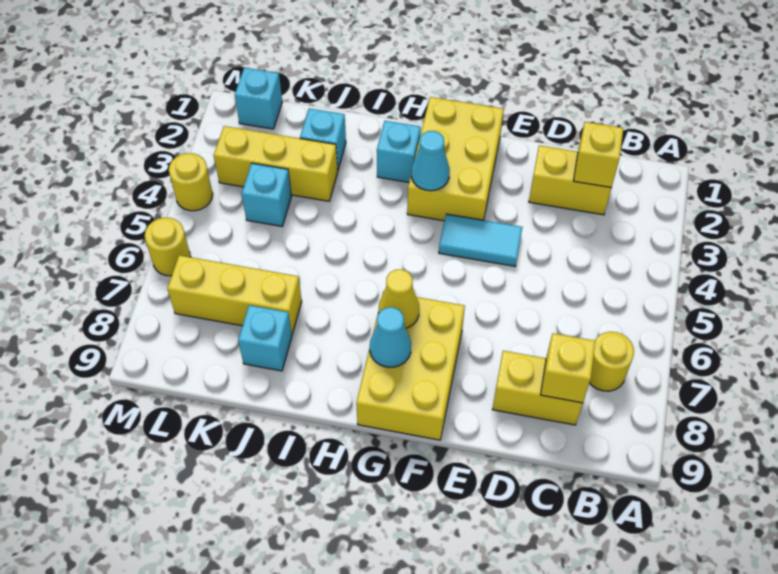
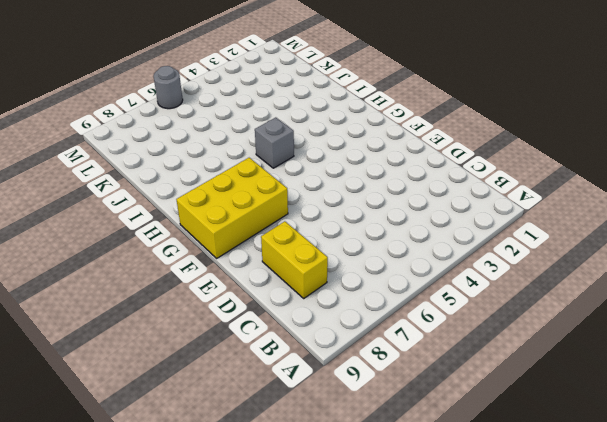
grey 1x1 brick [255,118,294,168] -> none
grey 1x1 round brick [154,66,183,109] -> yellow 1x1 round brick [145,218,191,276]
none -> yellow 1x1 round brick [590,332,634,391]
none -> yellow 1x2 brick [529,145,611,215]
none -> cyan 1x2 tile [439,214,522,266]

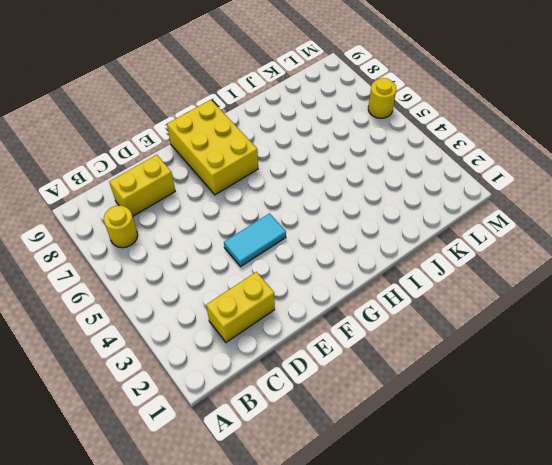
none -> yellow 2x3 brick [407,97,504,221]
none -> cyan 1x1 brick [377,121,421,182]
none -> cyan 1x1 brick [300,108,346,169]

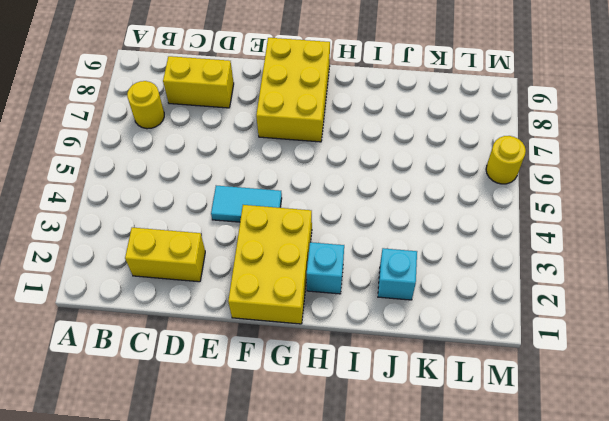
none -> yellow 1x3 brick [214,126,338,201]
none -> yellow 1x3 brick [167,255,302,334]
none -> cyan 1x1 brick [238,305,292,371]

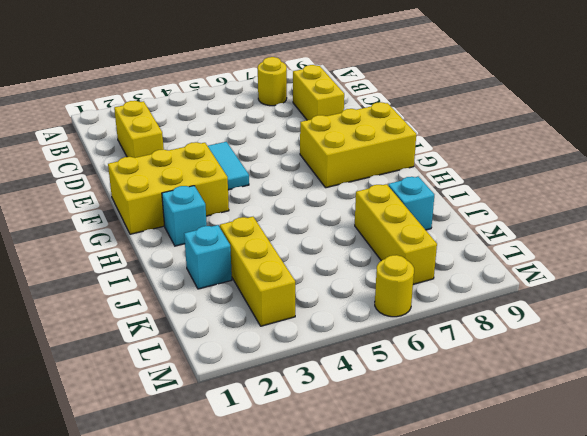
none -> cyan 1x1 brick [242,163,291,226]
none -> cyan 1x1 brick [235,68,282,129]
none -> yellow 1x1 round brick [169,153,213,211]

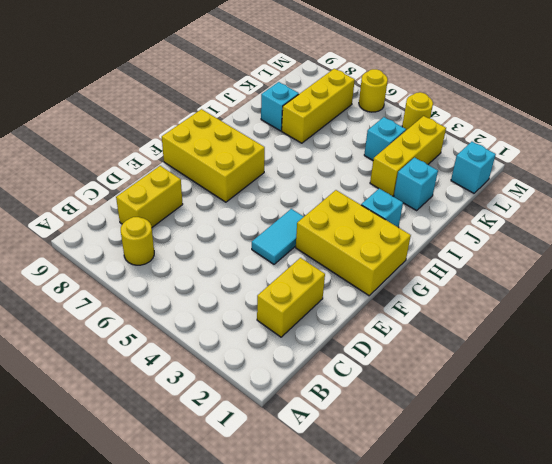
none -> yellow 1x1 brick [574,122,624,188]
none -> yellow 1x1 brick [541,333,596,403]
none -> cyan 1x1 cone [411,131,450,191]

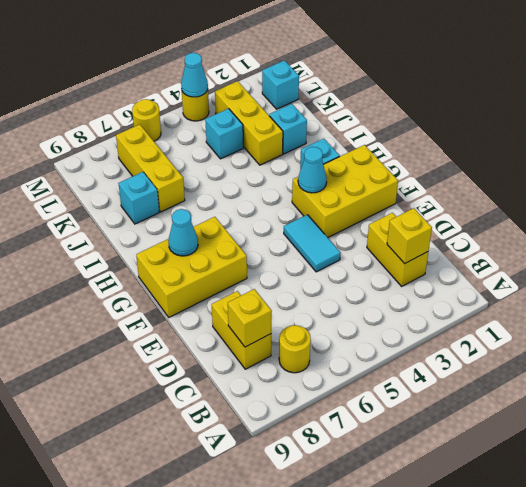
cyan 1x1 cone [181,53,208,97] -> none
none -> yellow 1x1 cone [379,269,419,328]

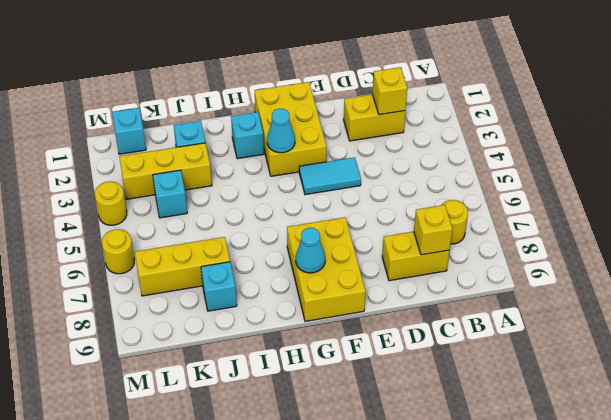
none -> yellow 1x1 cone [379,269,419,328]

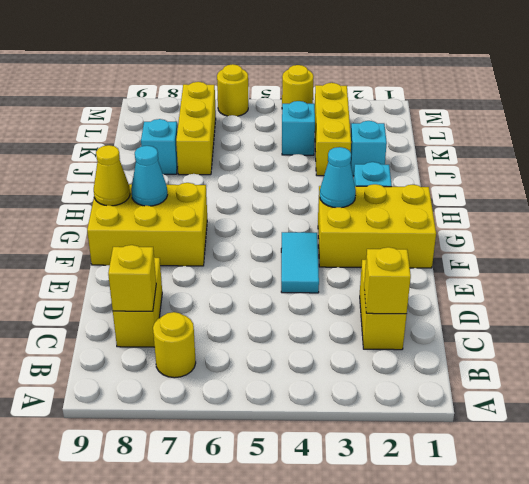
yellow 1x1 cone [94,145,130,206] -> yellow 1x1 cone moved to [379,269,419,328]
none -> cyan 1x1 brick [235,68,282,129]

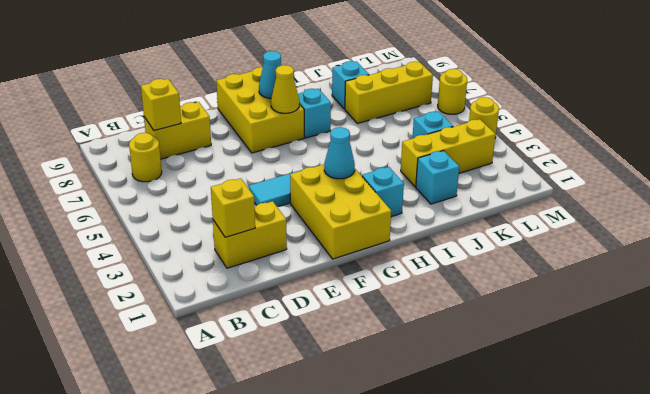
cyan 1x1 brick [298,89,331,138] -> cyan 1x1 brick moved to [235,68,282,129]

